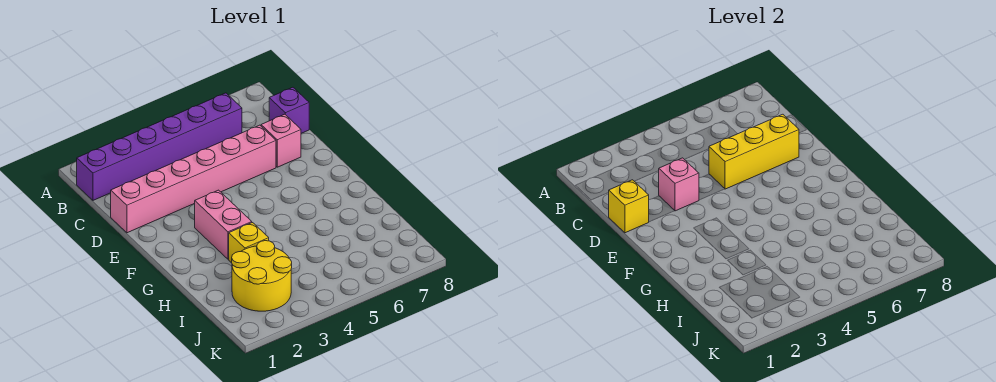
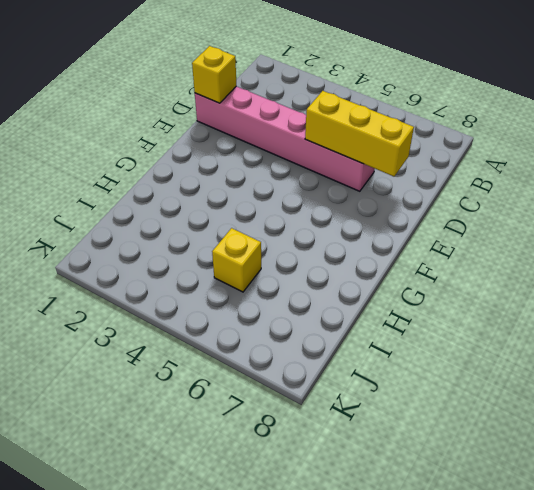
yellow 1x1 brick [212,228,261,292] -> yellow 1x1 brick moved to [229,223,269,263]
none -> purple 1x6 brick [77,93,242,200]
none -> purple 1x1 brick [269,87,309,133]

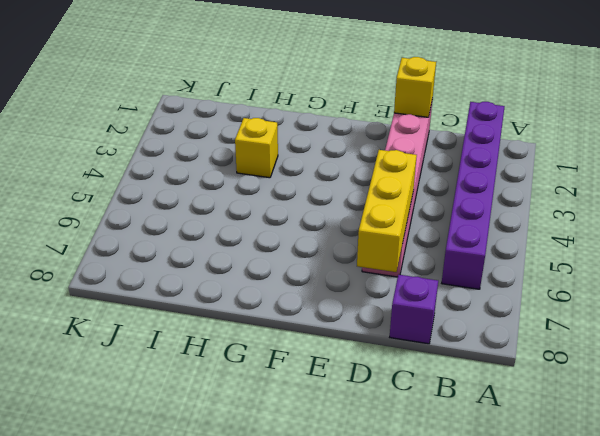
none -> pink 1x1 brick [261,114,301,167]
none -> pink 1x2 brick [195,190,252,259]

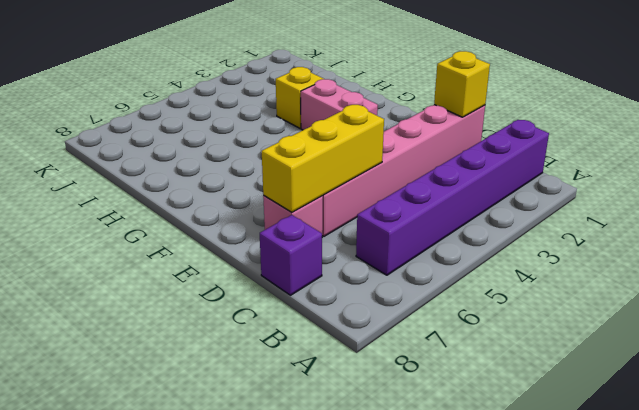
none -> yellow 2x2 round brick [232,241,292,311]
none -> pink 1x1 brick [659,158,699,211]

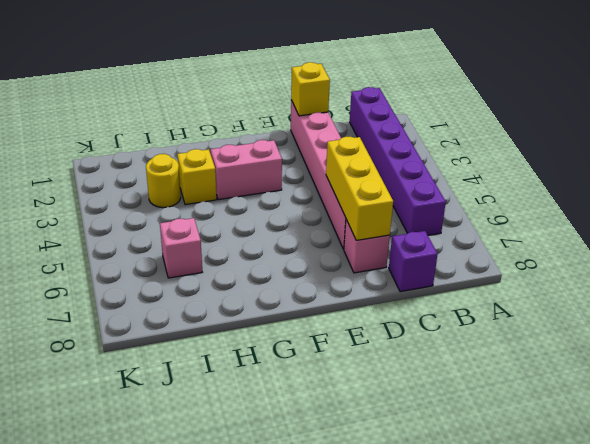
yellow 1x1 round brick [146,154,181,208] -> yellow 2x2 round brick [232,241,292,311]
pink 1x1 brick [160,218,202,278] -> pink 1x1 brick moved to [659,158,699,211]

